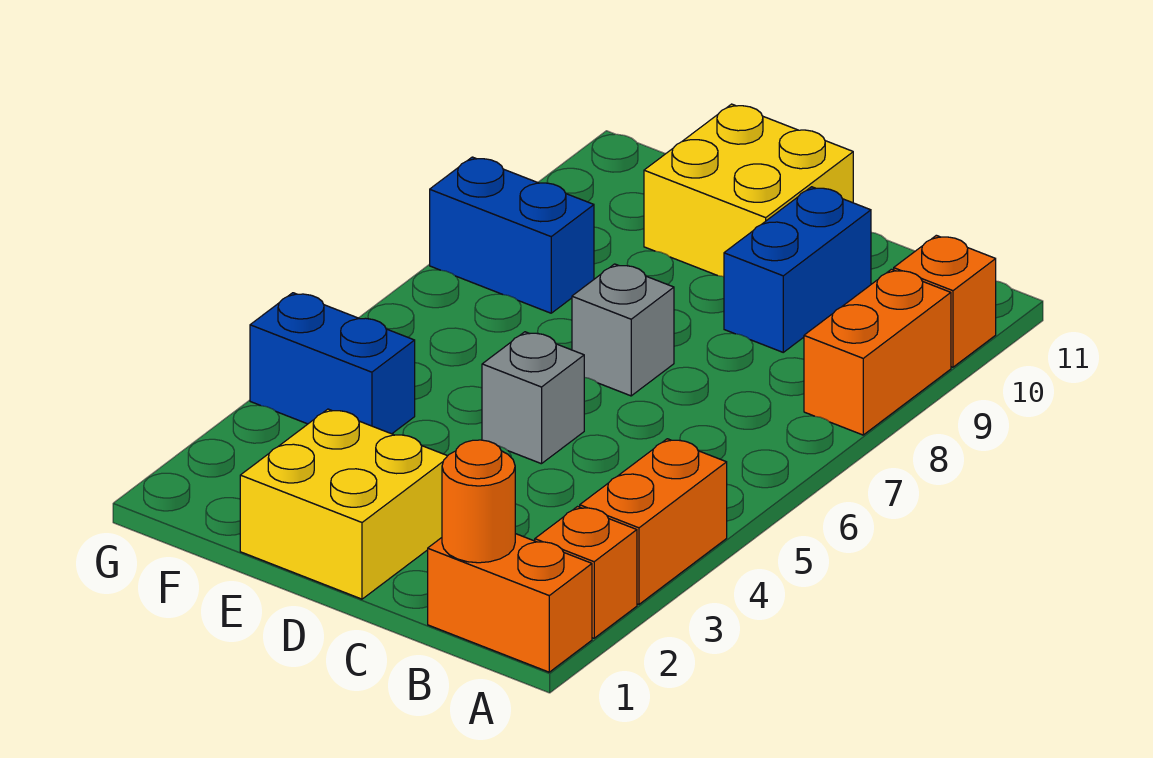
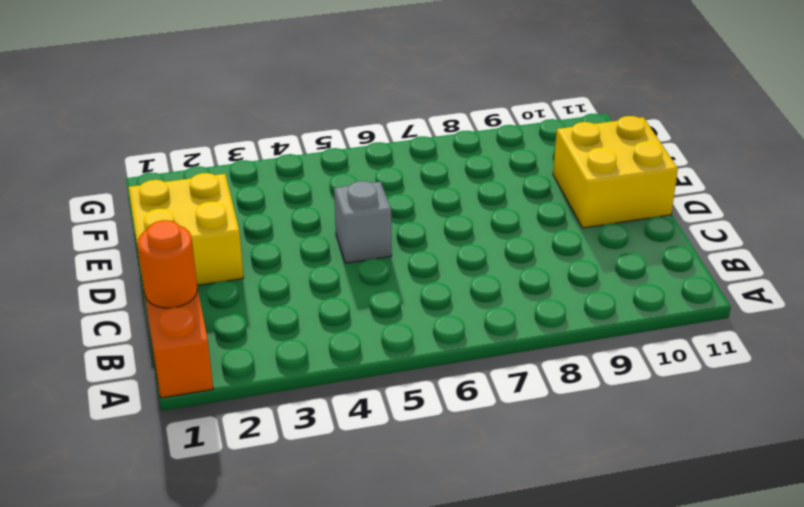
none -> orange 1x1 brick [535,507,637,638]
none -> orange 1x2 brick [580,439,727,604]
none -> orange 1x2 brick [804,269,951,435]

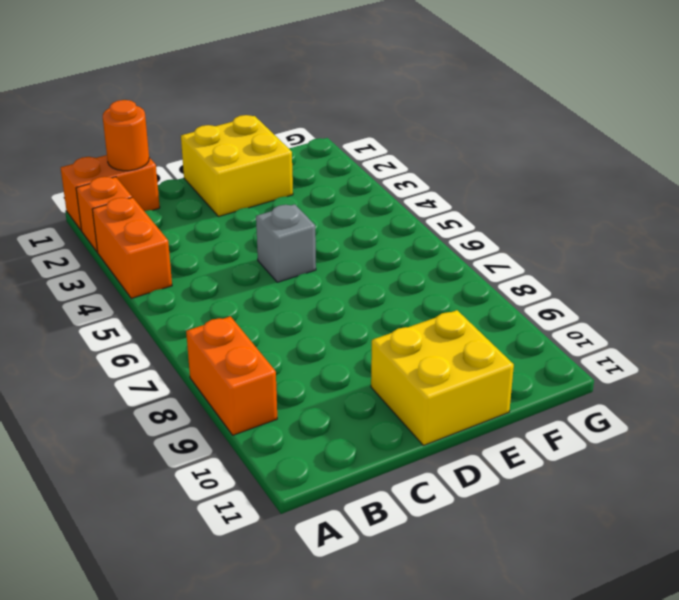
none -> orange 1x1 brick [894,235,996,367]
none -> blue 1x2 brick [724,187,871,352]
none -> grey 1x1 brick [572,264,674,396]

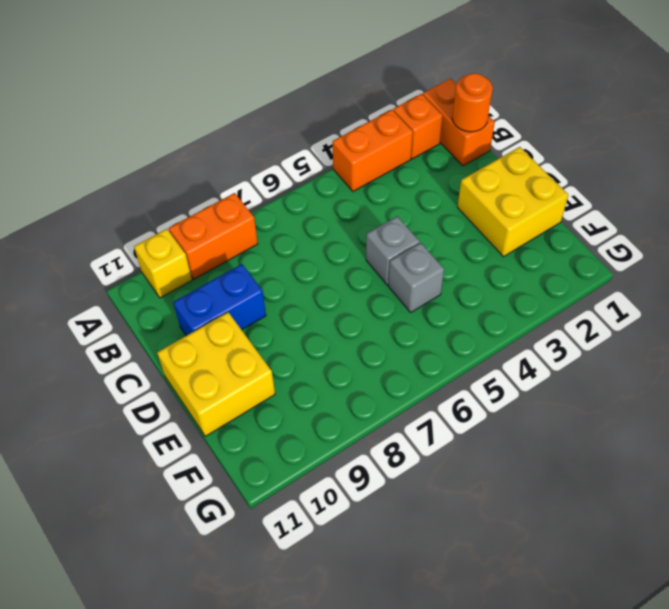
yellow 1x1 brick [134,229,192,298] -> orange 1x1 brick [894,235,996,367]
grey 1x1 brick [389,243,444,312] -> grey 1x1 brick moved to [572,264,674,396]
none -> blue 1x2 brick [250,293,415,434]
none -> blue 1x2 brick [430,157,594,313]

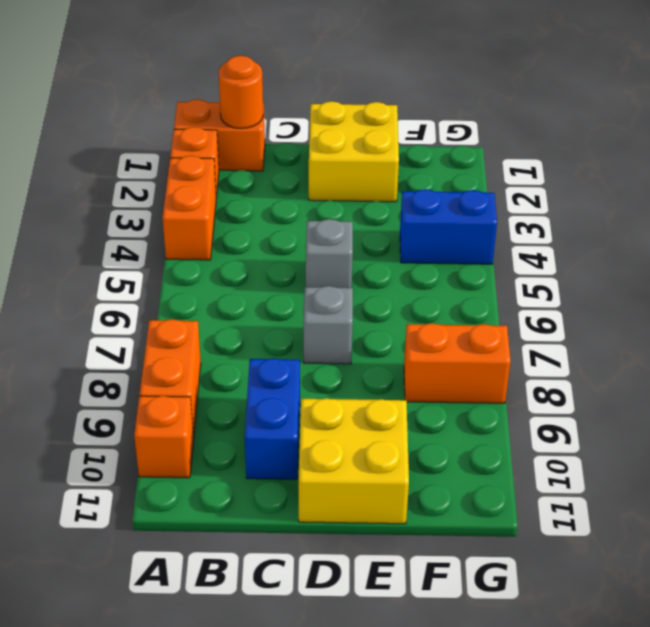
orange 1x2 brick [404,323,511,403] -> blue 1x2 brick [430,157,594,313]

